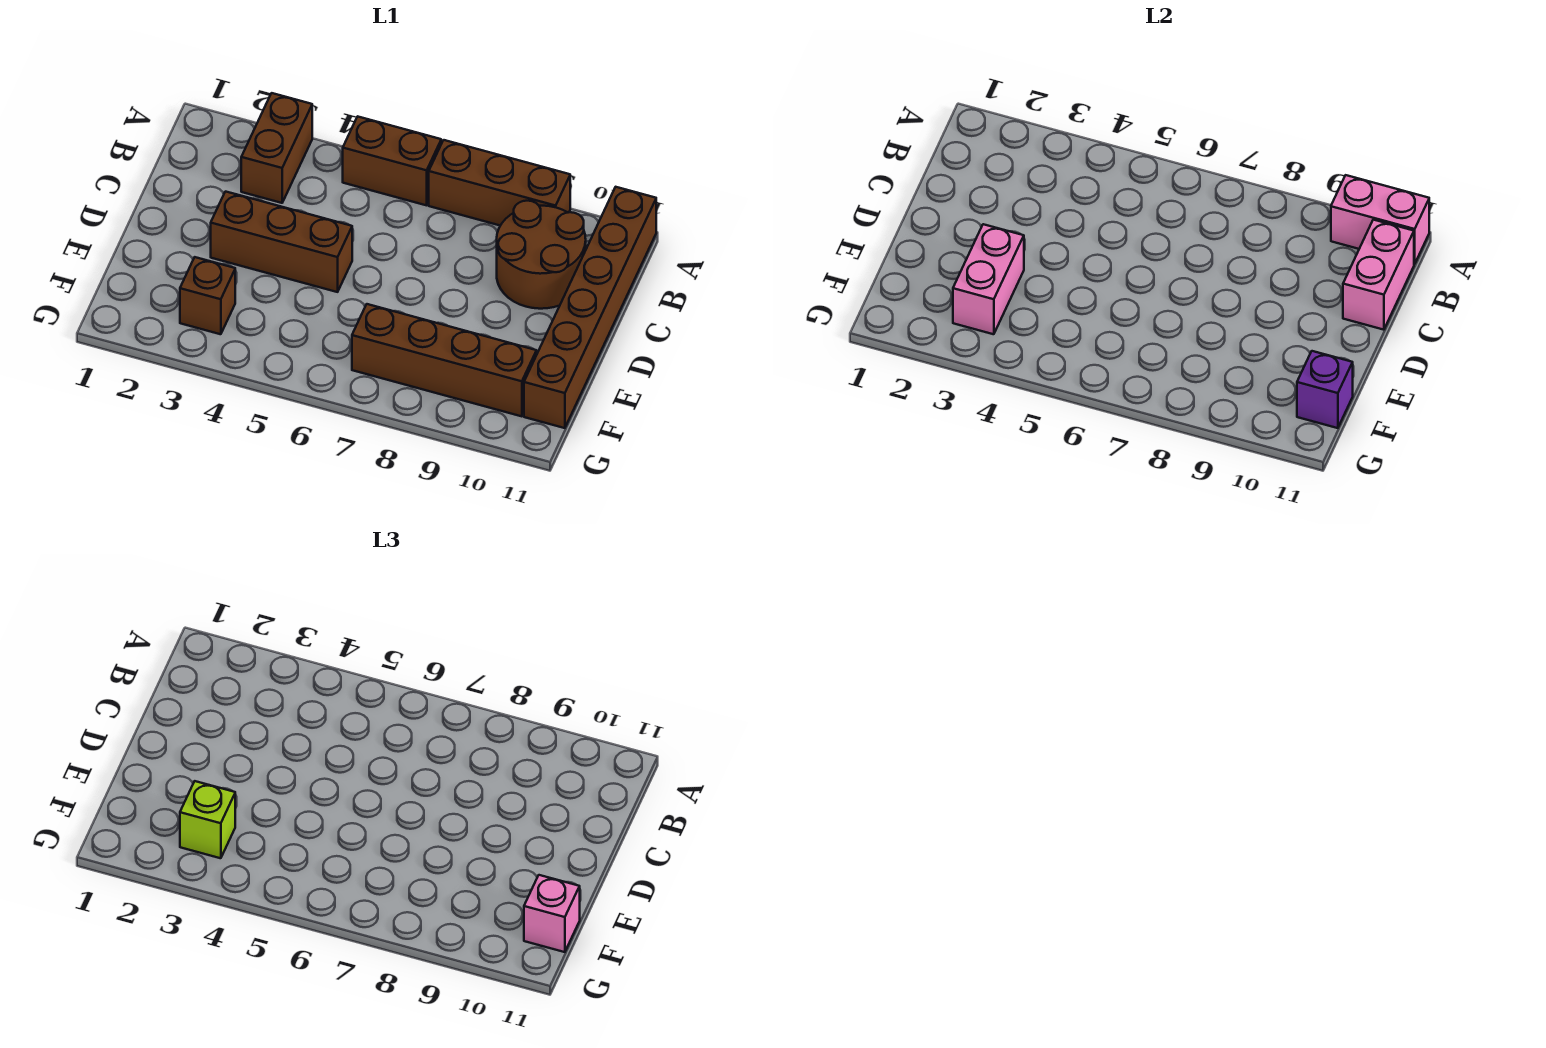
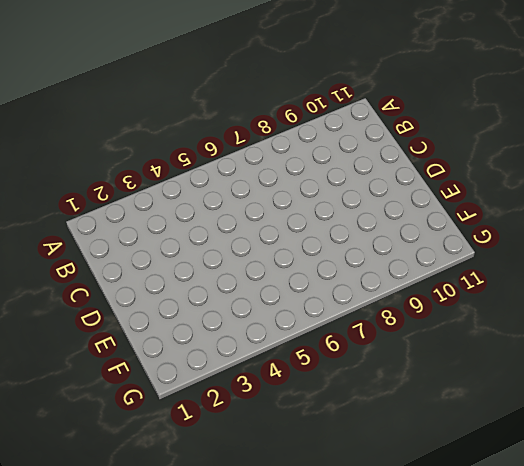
none -> brown 1x2 brick [241,93,312,203]
none -> brown 1x2 brick [343,117,441,205]
none -> brown 1x3 brick [429,140,570,226]

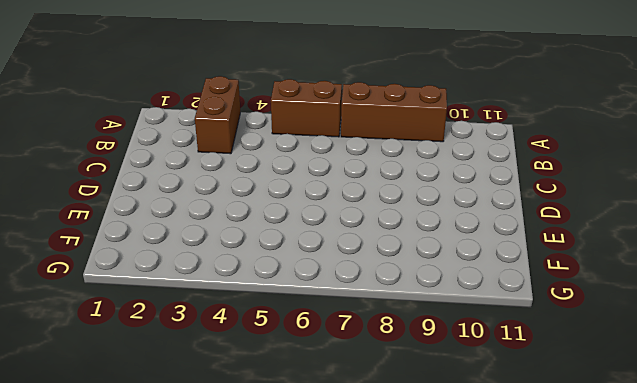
none -> brown 1x6 brick [524,187,656,428]
none -> brown 2x2 round brick [497,201,586,309]
none -> brown 1x3 brick [211,192,352,292]

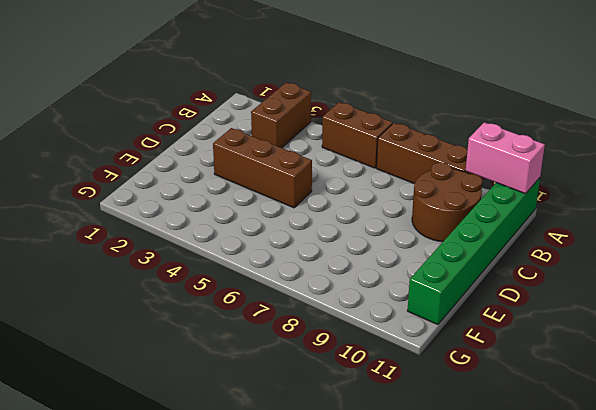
green 1x6 brick [407,178,540,325] -> brown 1x6 brick [524,187,656,428]
none -> brown 1x1 brick [180,257,235,334]
none -> brown 1x4 brick [352,304,537,416]
none -> pink 1x2 brick [1343,220,1414,330]

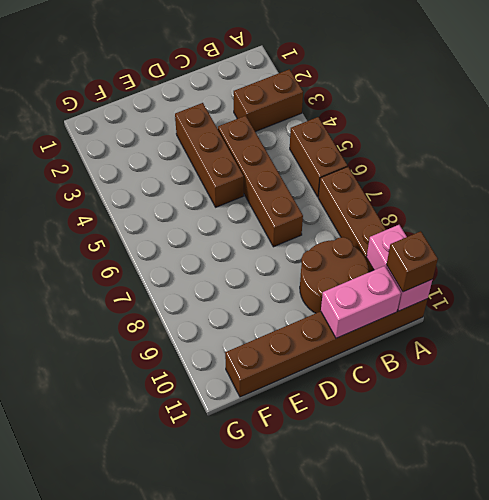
brown 1x1 brick [386,231,438,292] -> brown 1x1 brick moved to [180,257,235,334]
brown 1x4 brick [218,116,303,247] -> brown 1x4 brick moved to [352,304,537,416]
none -> pink 1x2 brick [953,224,1024,334]
none -> purple 1x1 brick [1297,351,1353,428]
none -> lime 1x1 brick [180,781,235,858]

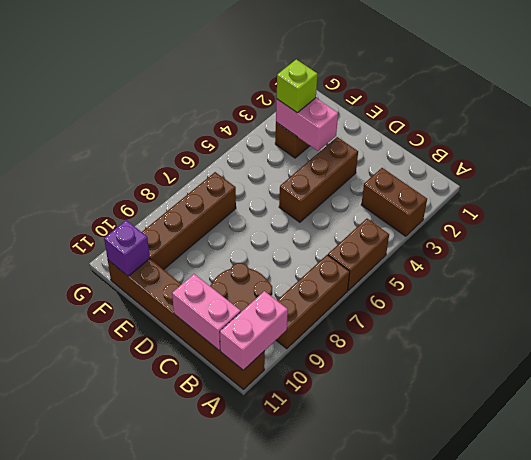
none -> pink 1x1 brick [524,875,580,952]

